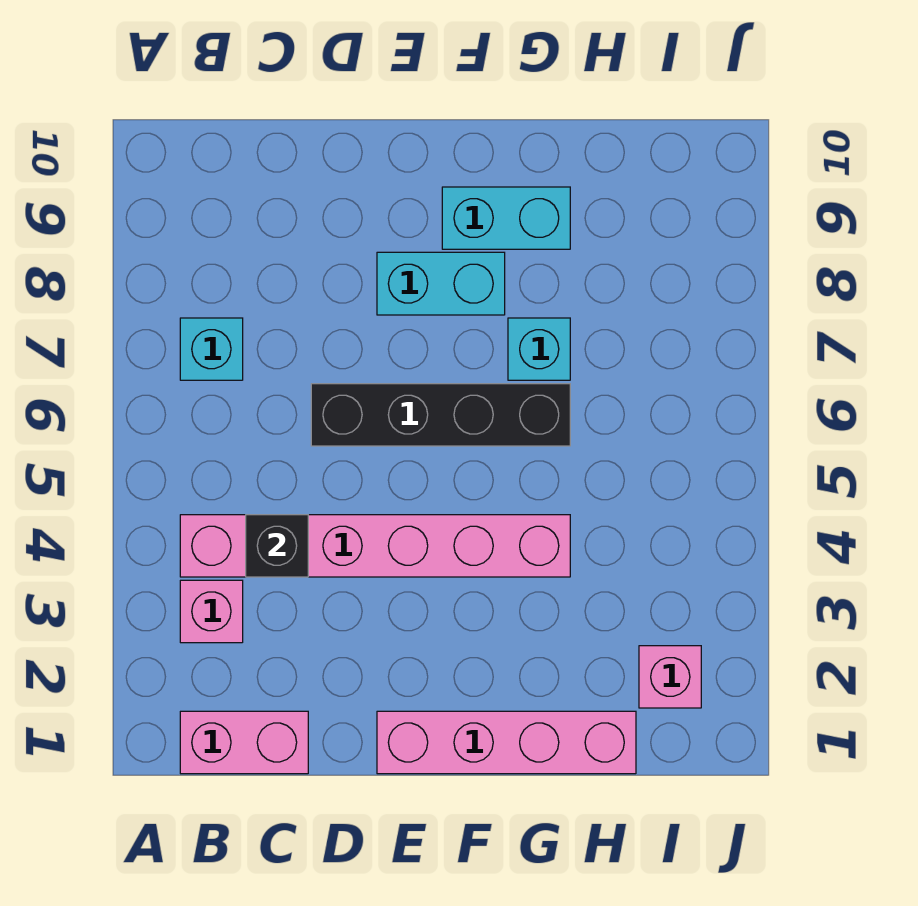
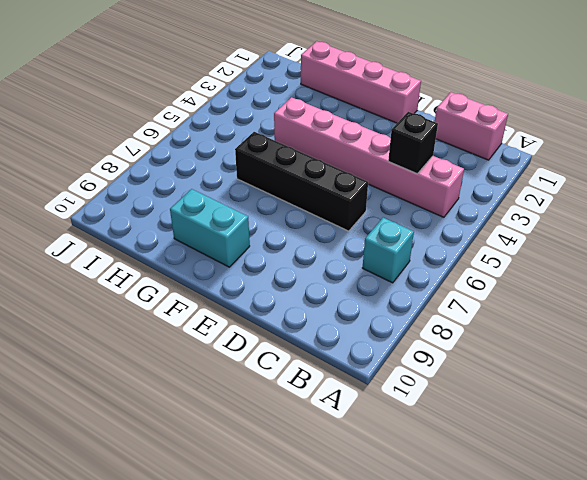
none -> pink 1x1 brick [180,580,243,643]
none -> cyan 1x2 brick [377,252,505,315]

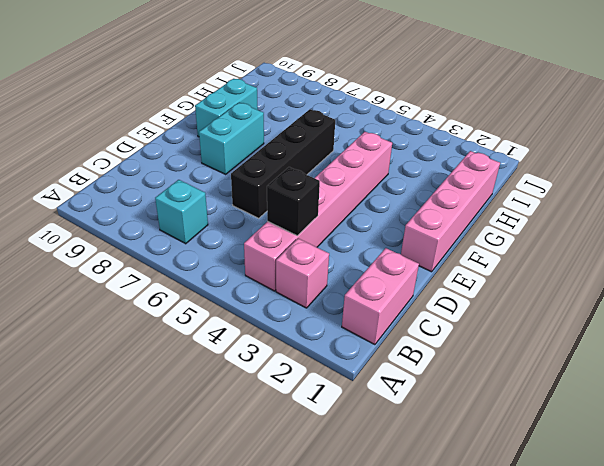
none -> cyan 1x1 brick [508,318,570,380]
none -> pink 1x1 brick [639,646,701,708]

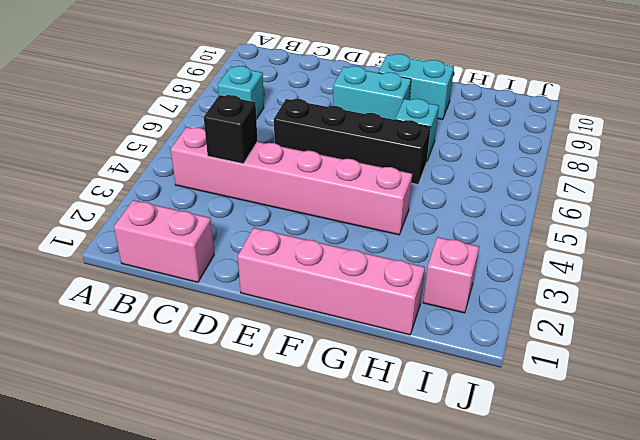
none -> pink 1x1 brick [180,580,243,643]

